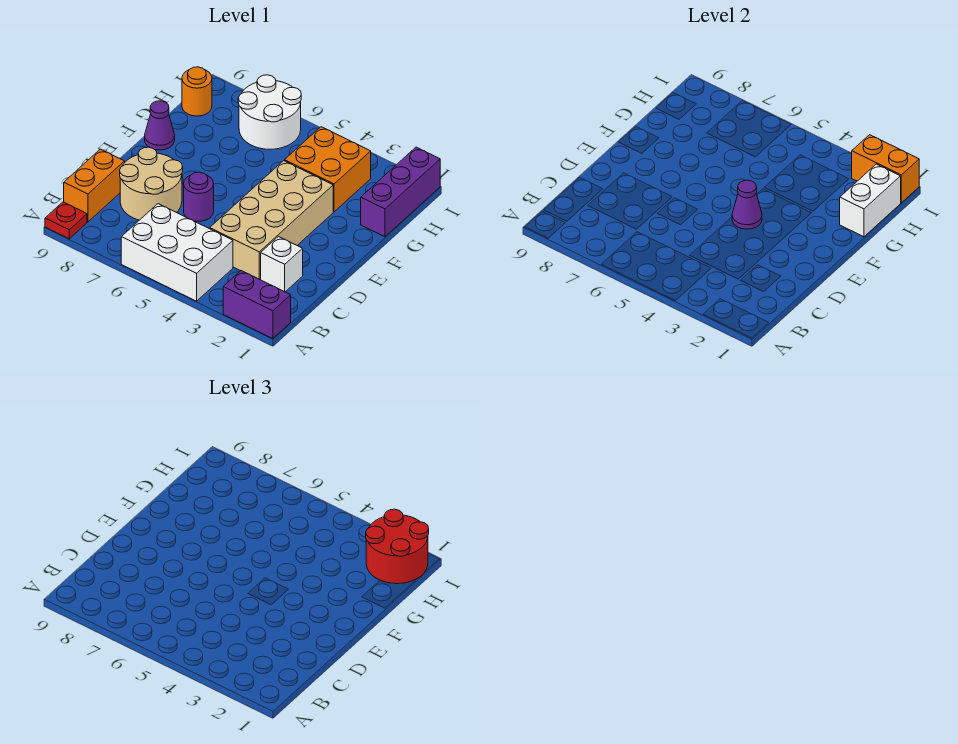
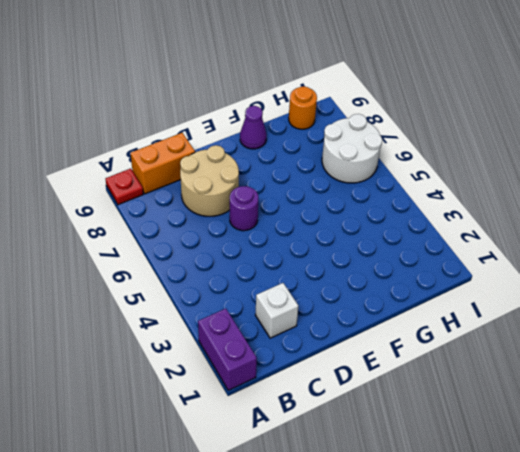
none -> white 2x3 brick [121,204,233,301]
none -> tan 2x4 brick [210,161,333,279]
none -> purple 1x3 brick [361,147,440,237]

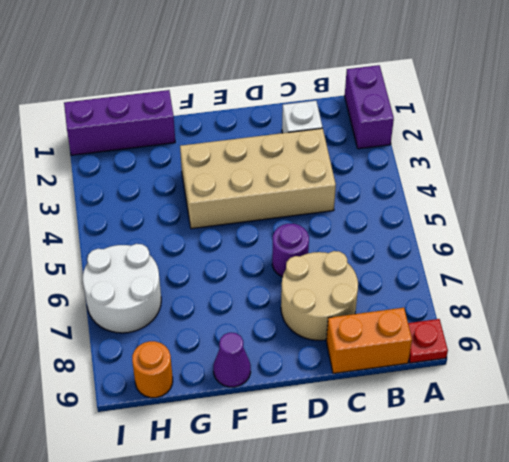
none -> white 2x3 brick [121,204,233,301]
none -> orange 2x2 brick [284,127,371,212]
none -> purple 1x1 cone [732,180,762,229]

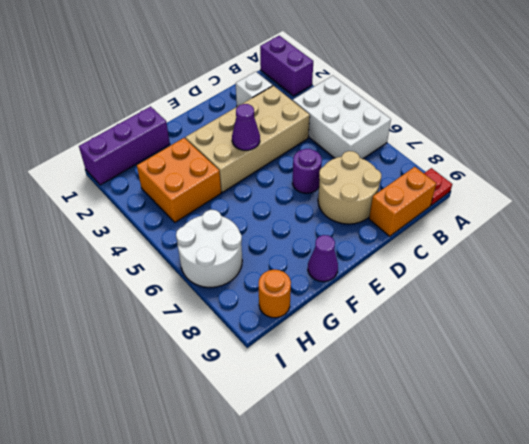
none -> white 1x2 brick [840,164,901,237]
none -> orange 1x2 brick [852,135,919,203]
none -> red 2x2 round brick [366,509,429,584]

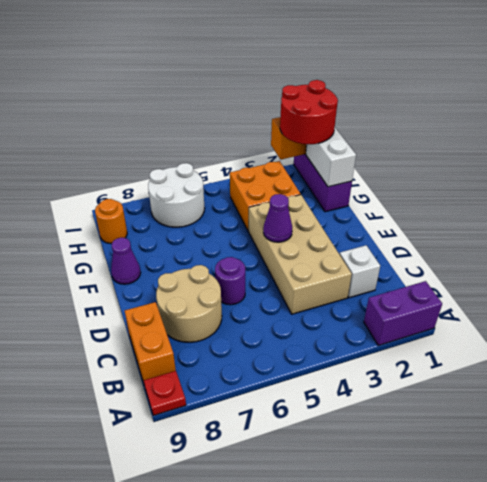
none -> white 2x3 brick [121,204,233,301]

